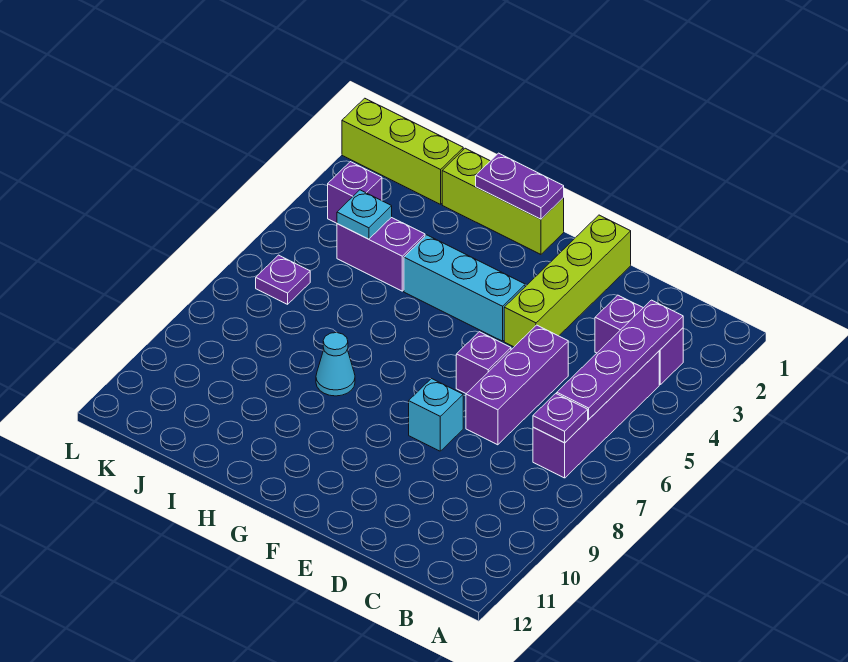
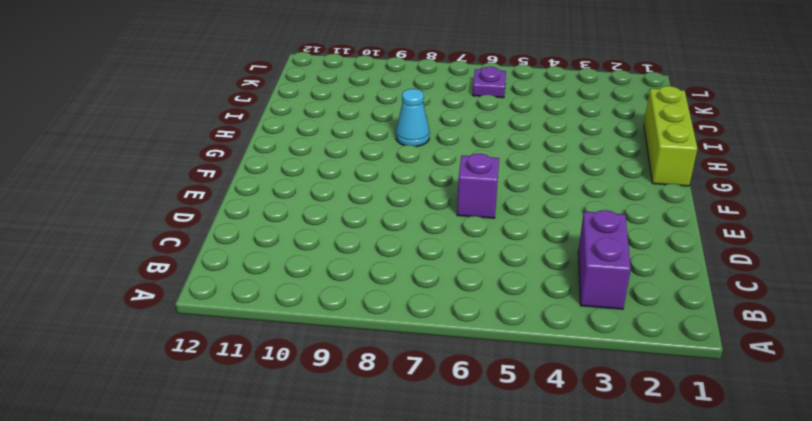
none -> purple 1x4 brick [533,351,659,478]
none -> purple 1x3 brick [466,325,568,445]
none -> lime 1x4 brick [504,215,631,347]

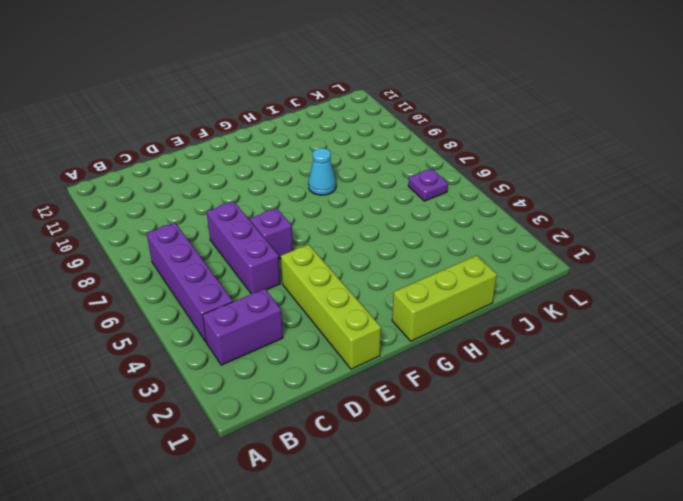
none -> cyan 1x1 brick [409,379,463,451]
none -> cyan 1x3 brick [404,235,525,341]
none -> purple 1x2 brick [337,217,425,291]

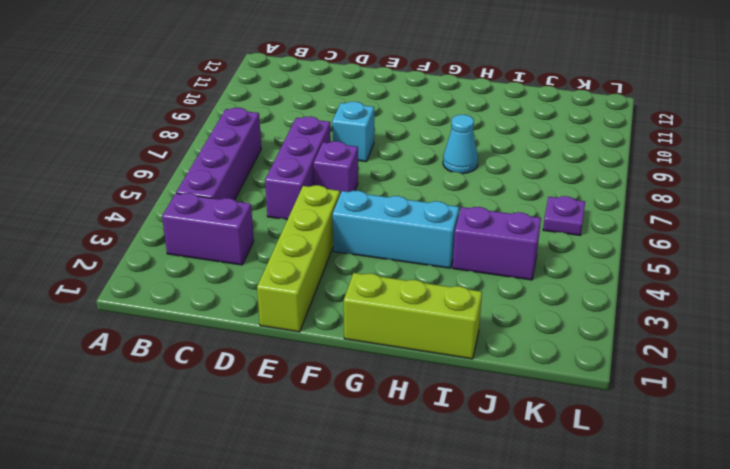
none -> lime 1x3 brick [342,98,463,204]
none -> purple 1x1 brick [328,162,382,223]
none -> purple 1x4 plate [557,300,683,419]

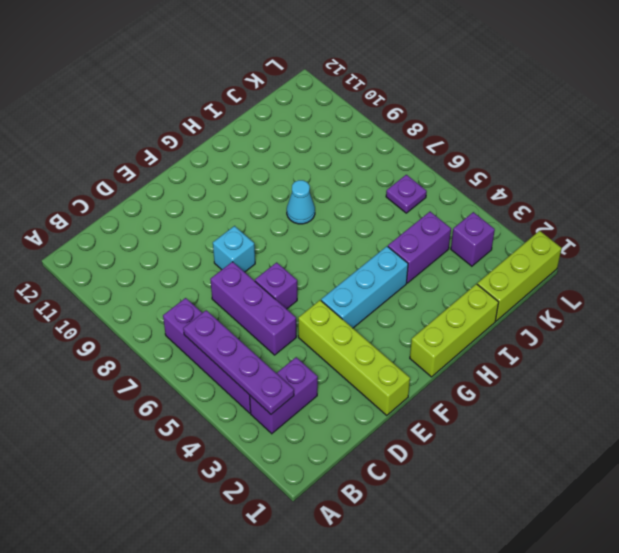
none -> purple 1x1 plate [533,394,588,443]
none -> purple 1x2 plate [476,153,564,219]
none -> cyan 1x1 plate [337,190,392,239]

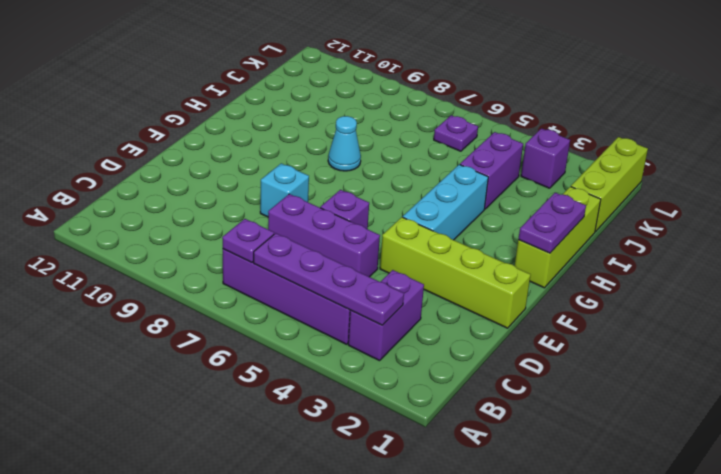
none -> cyan 1x1 plate [337,190,392,239]

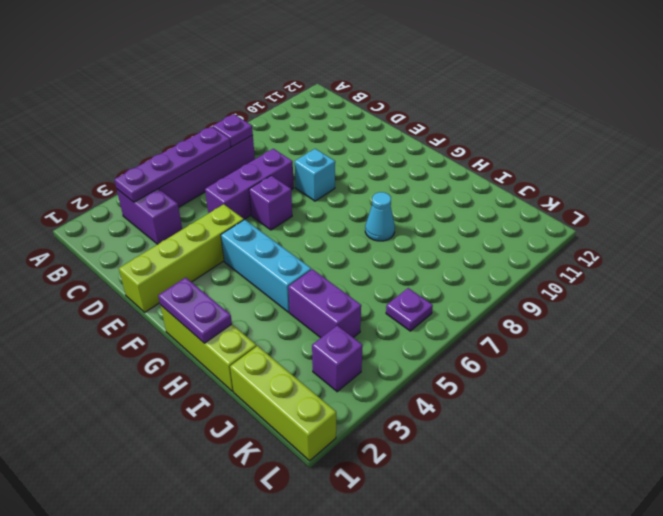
none -> cyan 1x1 plate [337,190,392,239]

